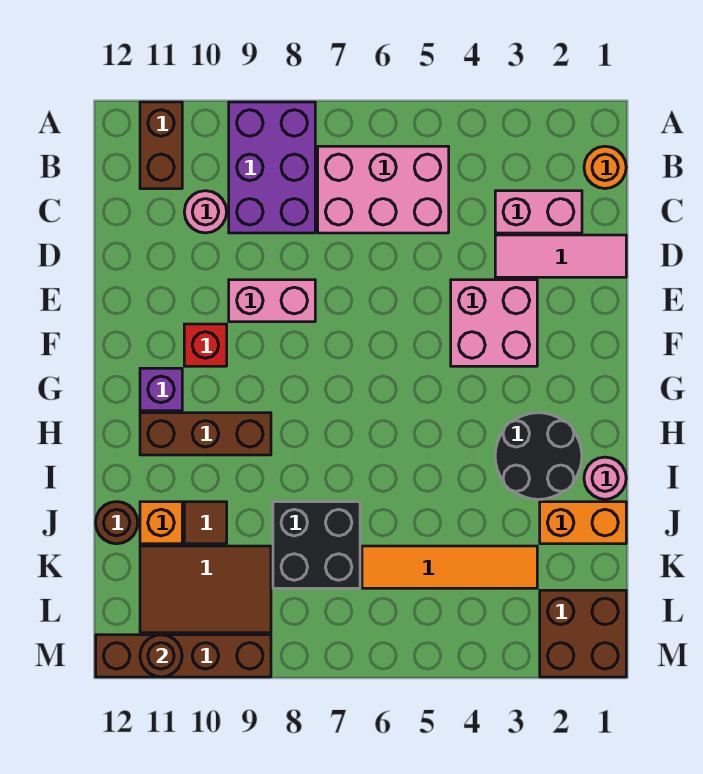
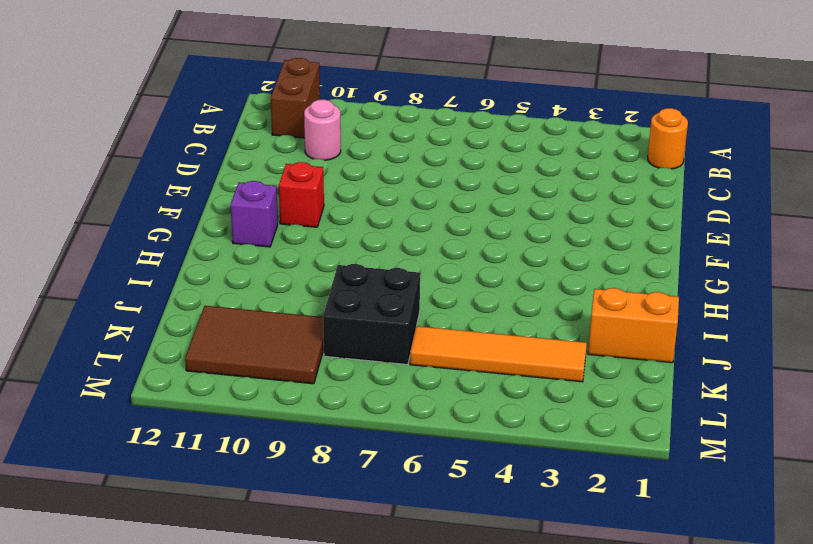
none -> purple 2x3 brick [229,102,315,233]
none -> pink 2x3 brick [318,146,449,233]
none -> pink 1x2 brick [495,191,582,233]

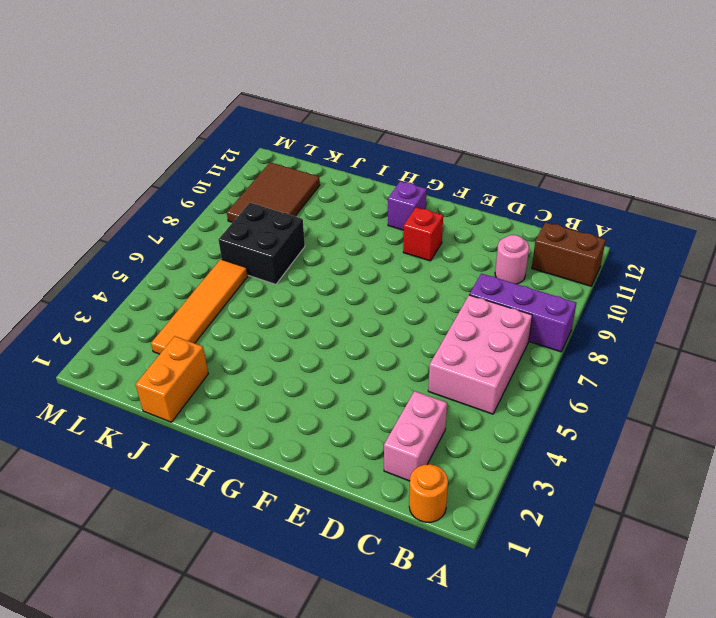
purple 1x3 brick [469,273,576,352] -> purple 2x3 brick [229,102,315,233]
none -> pink 1x3 tile [495,235,626,277]
none -> pink 2x2 brick [451,280,537,366]
none -> pink 1x2 brick [229,280,315,322]

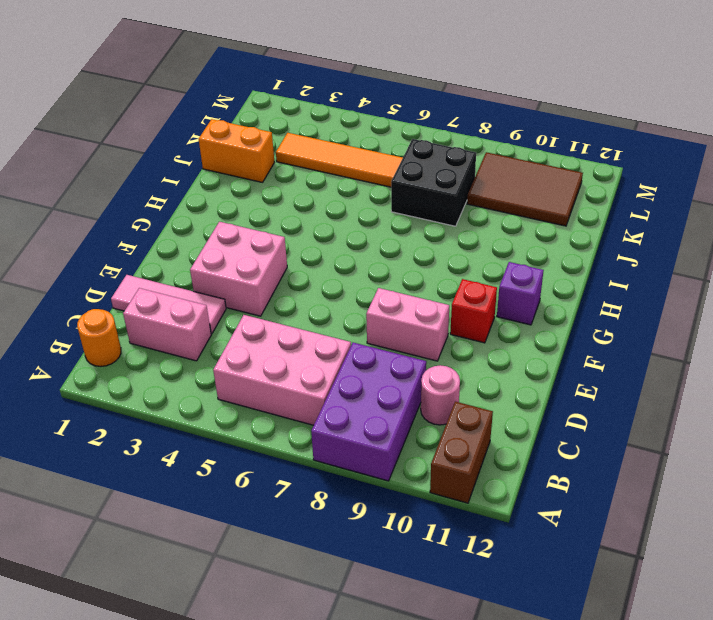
none -> black 2x2 round brick [495,413,582,499]
none -> brown 1x3 brick [140,413,271,455]
none -> pink 1x1 round brick [584,457,626,499]

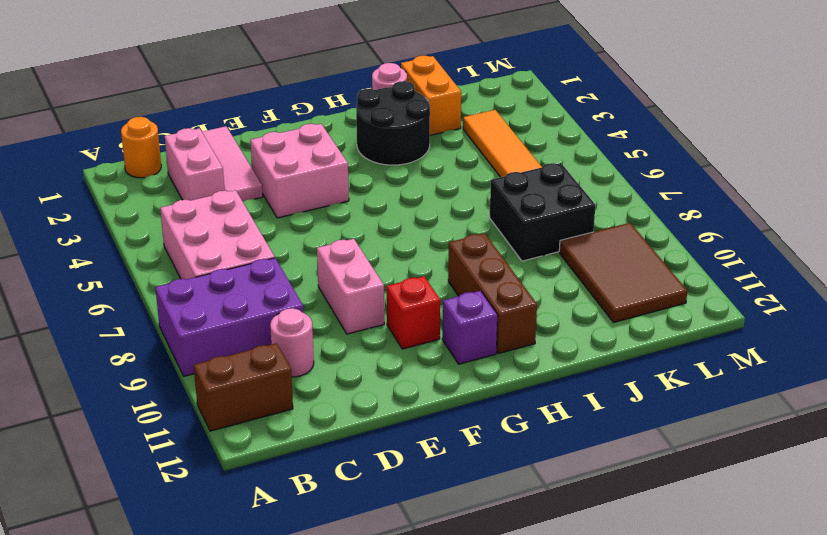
none -> brown 1x1 tile [184,502,227,544]
none -> orange 1x1 brick [140,502,182,544]
none -> brown 1x1 round brick [96,502,138,544]

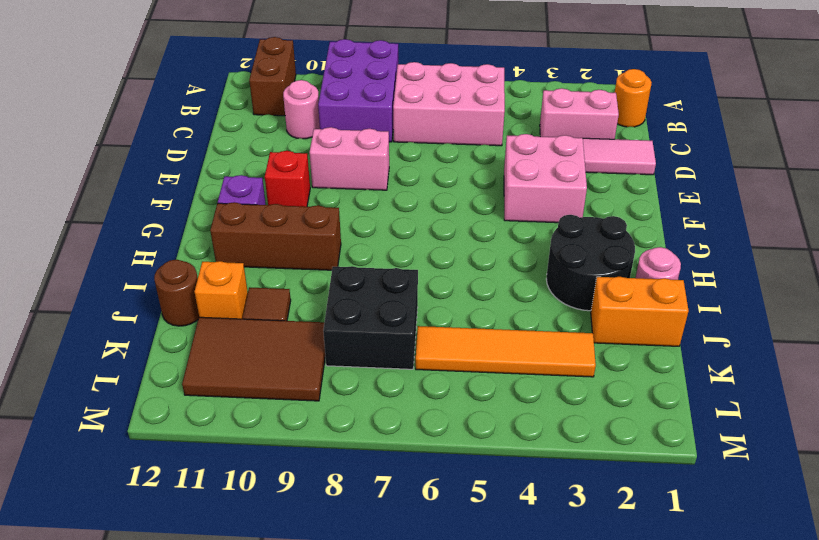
none -> brown 2x2 brick [540,590,626,677]
none -> brown 1x4 brick [96,635,271,677]
none -> brown 1x1 round brick [140,635,182,677]

